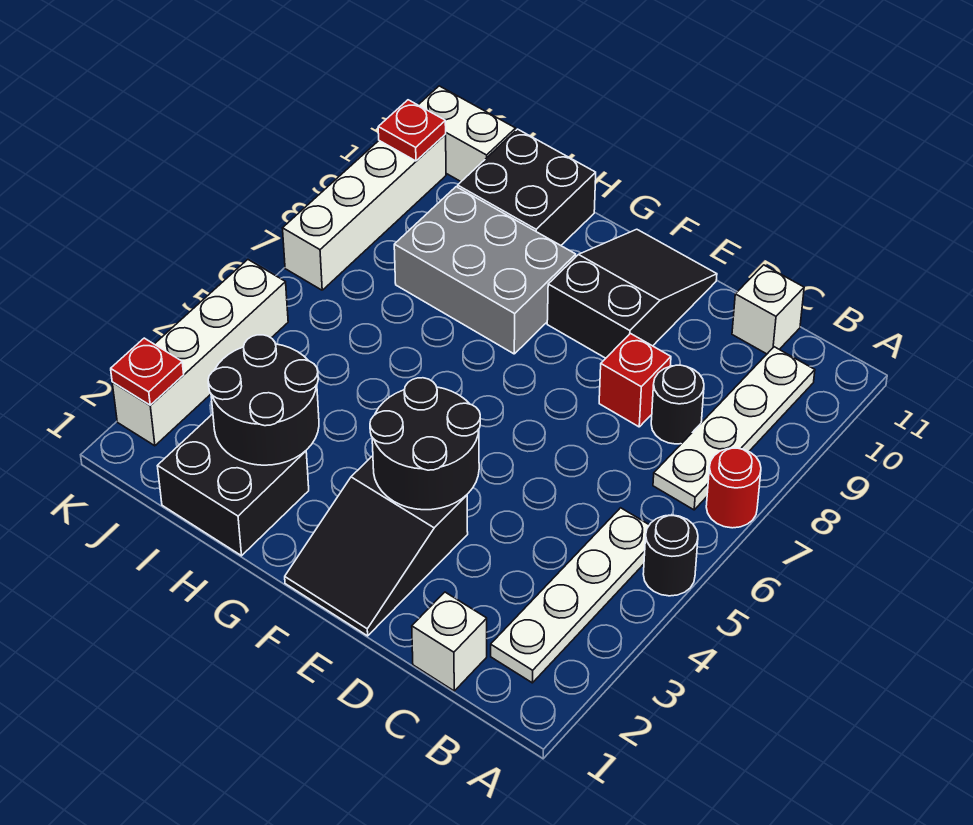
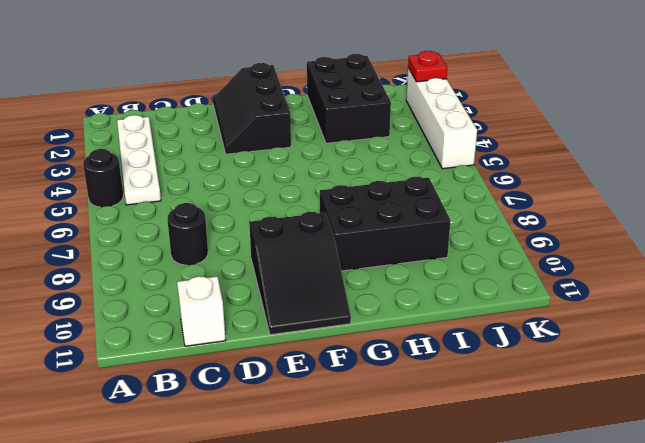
black 2x3 slope [213,63,291,154] -> black 2x3 slope turned to [285,456,468,636]
black 2x3 brick [320,177,451,271] -> grey 2x3 brick [394,187,576,354]
black 2x3 brick [307,54,391,143] -> black 2x2 brick [158,414,309,556]
none -> red 1x1 round brick [706,448,761,528]
none -> white 1x4 plate [653,347,815,510]
none -> white 1x1 brick [412,592,487,691]

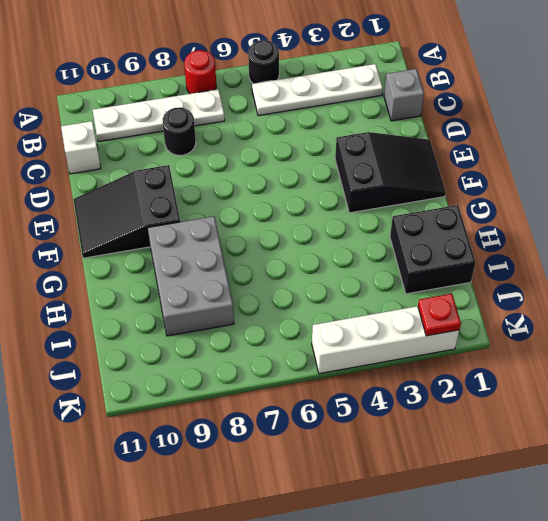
grey 1x1 brick [384,69,424,121] -> white 1x1 brick [412,592,487,691]
none -> red 1x1 brick [599,334,671,427]
none -> black 2x2 brick [458,129,596,245]
none -> white 1x2 brick [419,86,516,181]

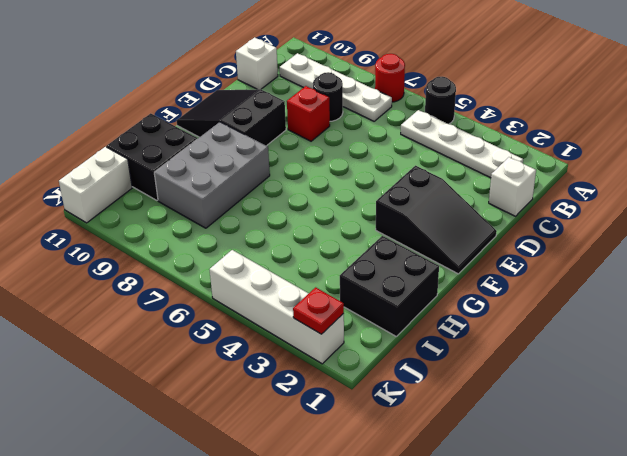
none -> white 1x4 brick [283,135,446,290]
none -> black 2x2 round brick [370,378,480,510]
none -> black 2x2 round brick [208,335,319,465]

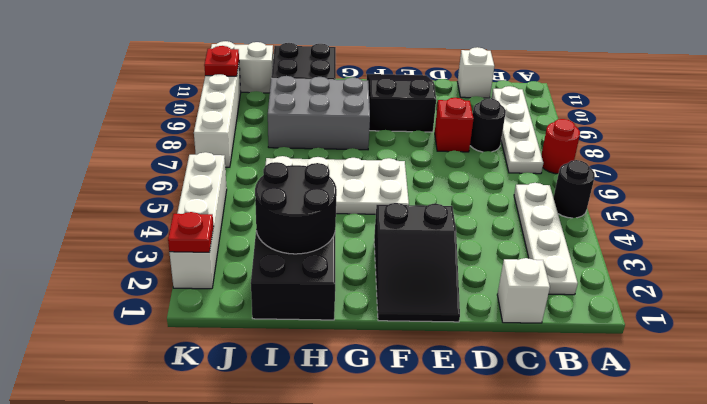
white 2x4 plate [265,156,409,214] -> none
none -> black 2x2 round brick [370,378,480,510]

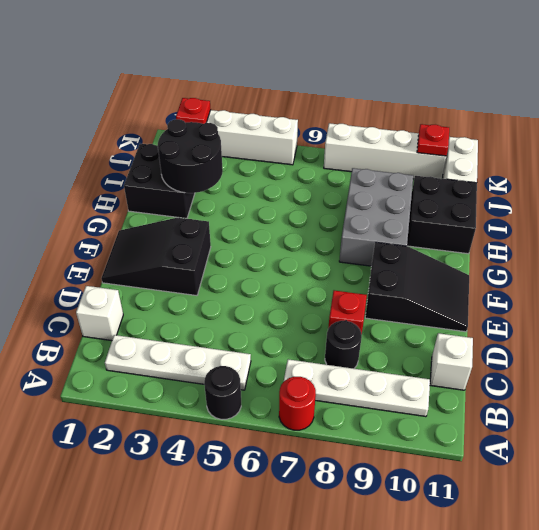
none -> black 2x2 round brick [370,378,480,510]

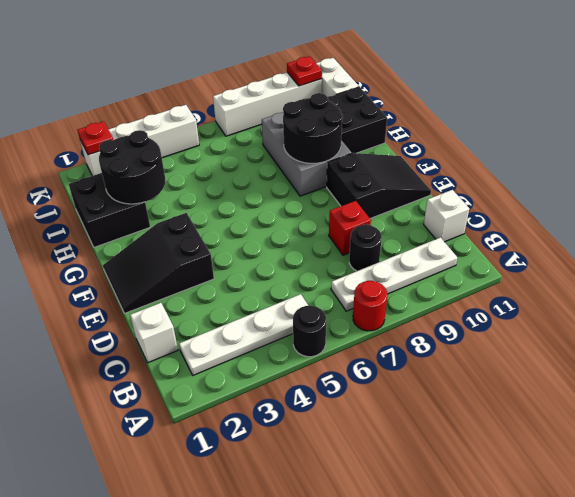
black 2x2 round brick [283,93,343,164] -> black 2x2 round brick moved to [370,378,480,510]

